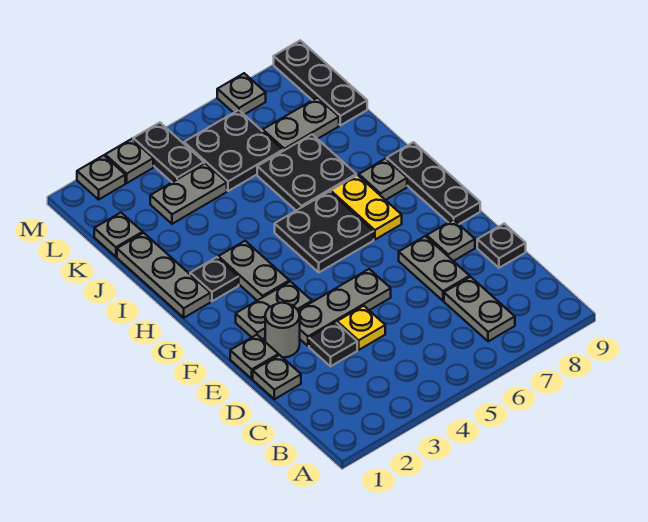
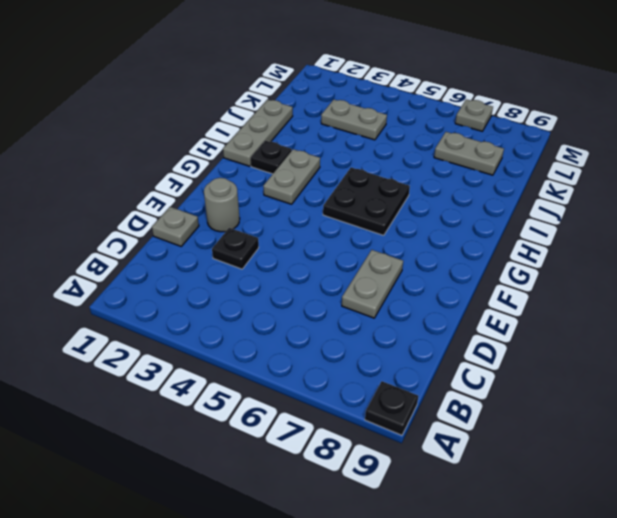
black 1x1 plate [365,381,418,435] -> black 1x1 plate moved to [477,224,526,268]
none -> grey 1x2 plate [444,277,515,341]
none -> yellow 1x1 plate [337,306,385,350]
none -> grey 1x1 plate [230,335,278,379]

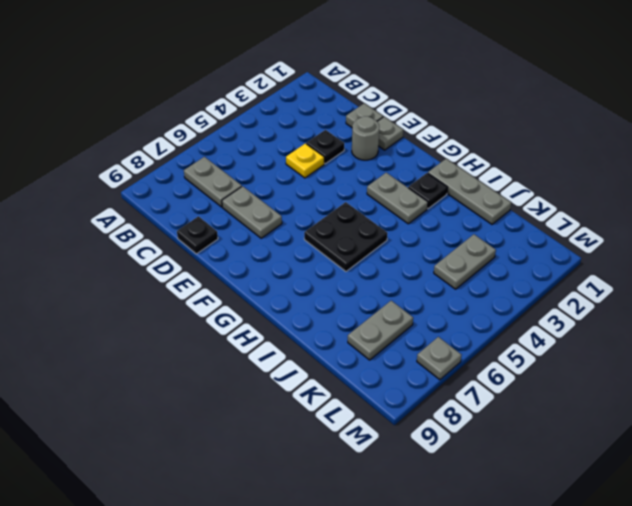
none -> grey 1x3 plate [298,269,391,346]
none -> grey 1x1 plate [427,220,475,261]
none -> grey 1x2 plate [236,281,312,339]

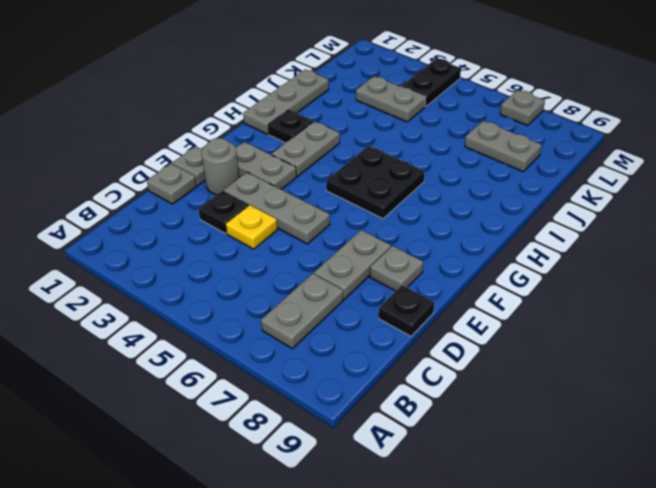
none -> black 1x3 plate [387,142,480,224]
none -> yellow 1x2 plate [331,175,402,240]
none -> grey 1x1 plate [359,159,407,200]

